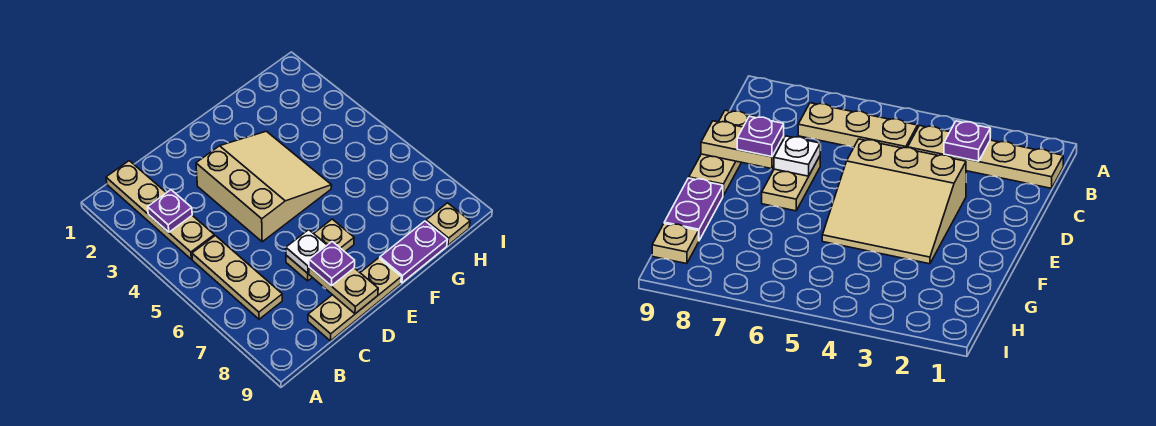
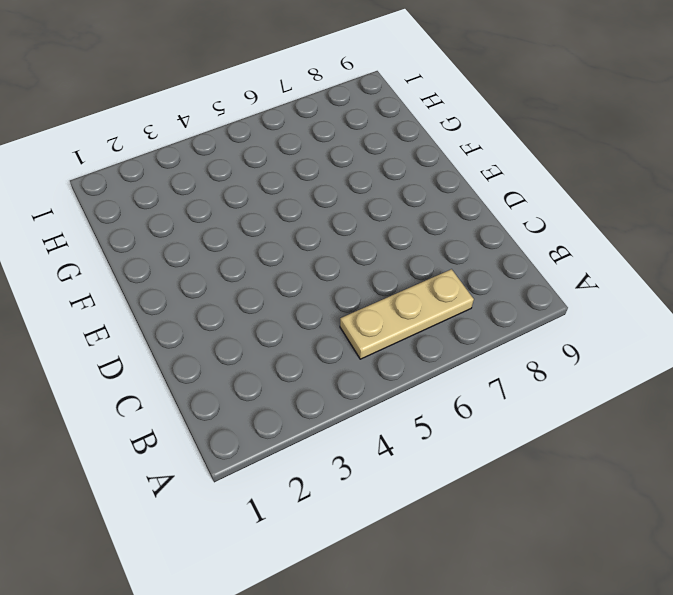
none -> tan 1x4 plate [106,161,214,259]
none -> tan 1x3 plate [308,258,401,341]

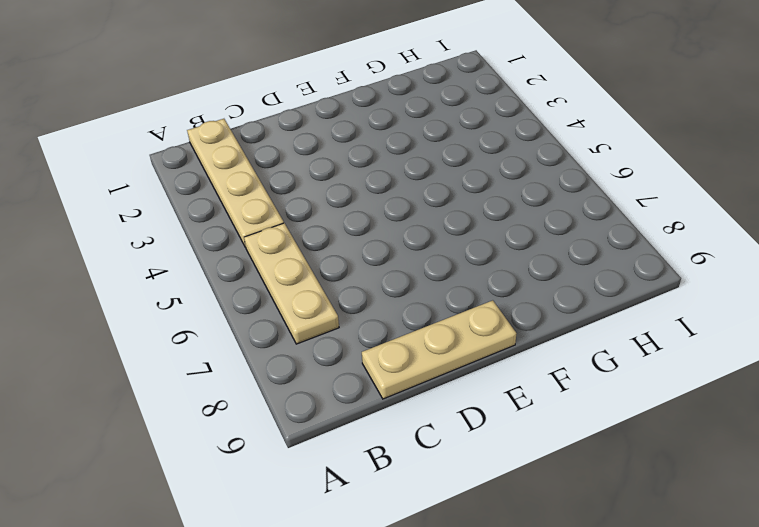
none -> tan 3x3 slope [196,131,332,242]
none -> tan 1x2 plate [286,219,354,281]

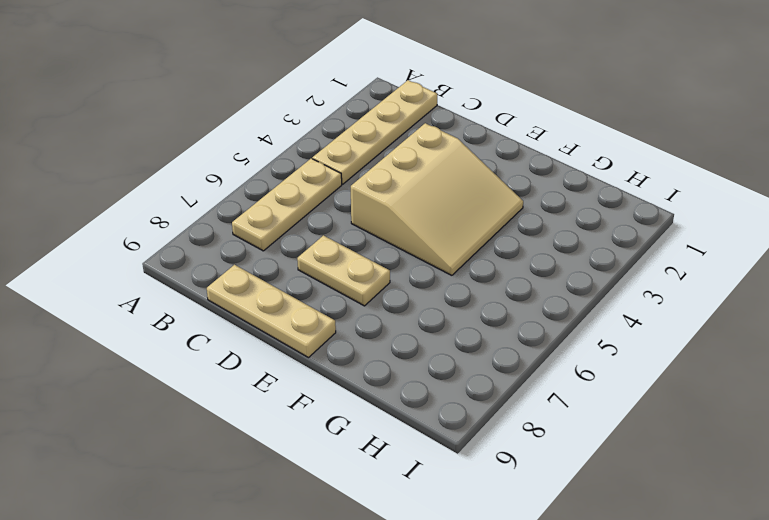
none -> purple 1x2 plate [380,221,448,283]
none -> tan 1x1 plate [426,203,470,245]

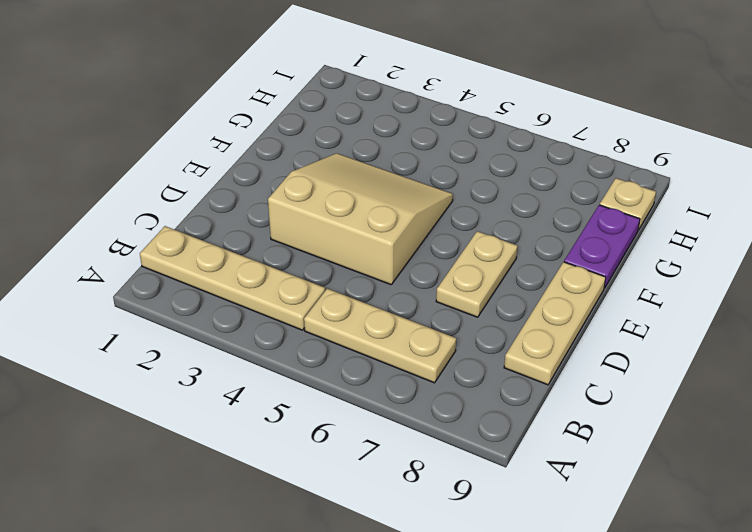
none -> purple 1x1 plate [148,190,192,232]
none -> white 1x1 plate [286,230,327,273]

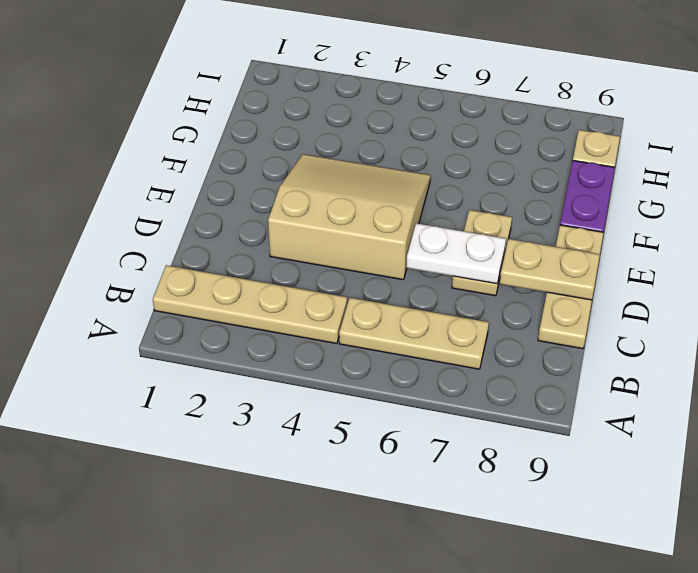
white 1x2 plate [406,223,506,284] -> white 1x1 plate [286,230,327,273]
none -> purple 1x1 plate [148,190,192,232]
none -> purple 1x1 plate [309,242,355,286]

